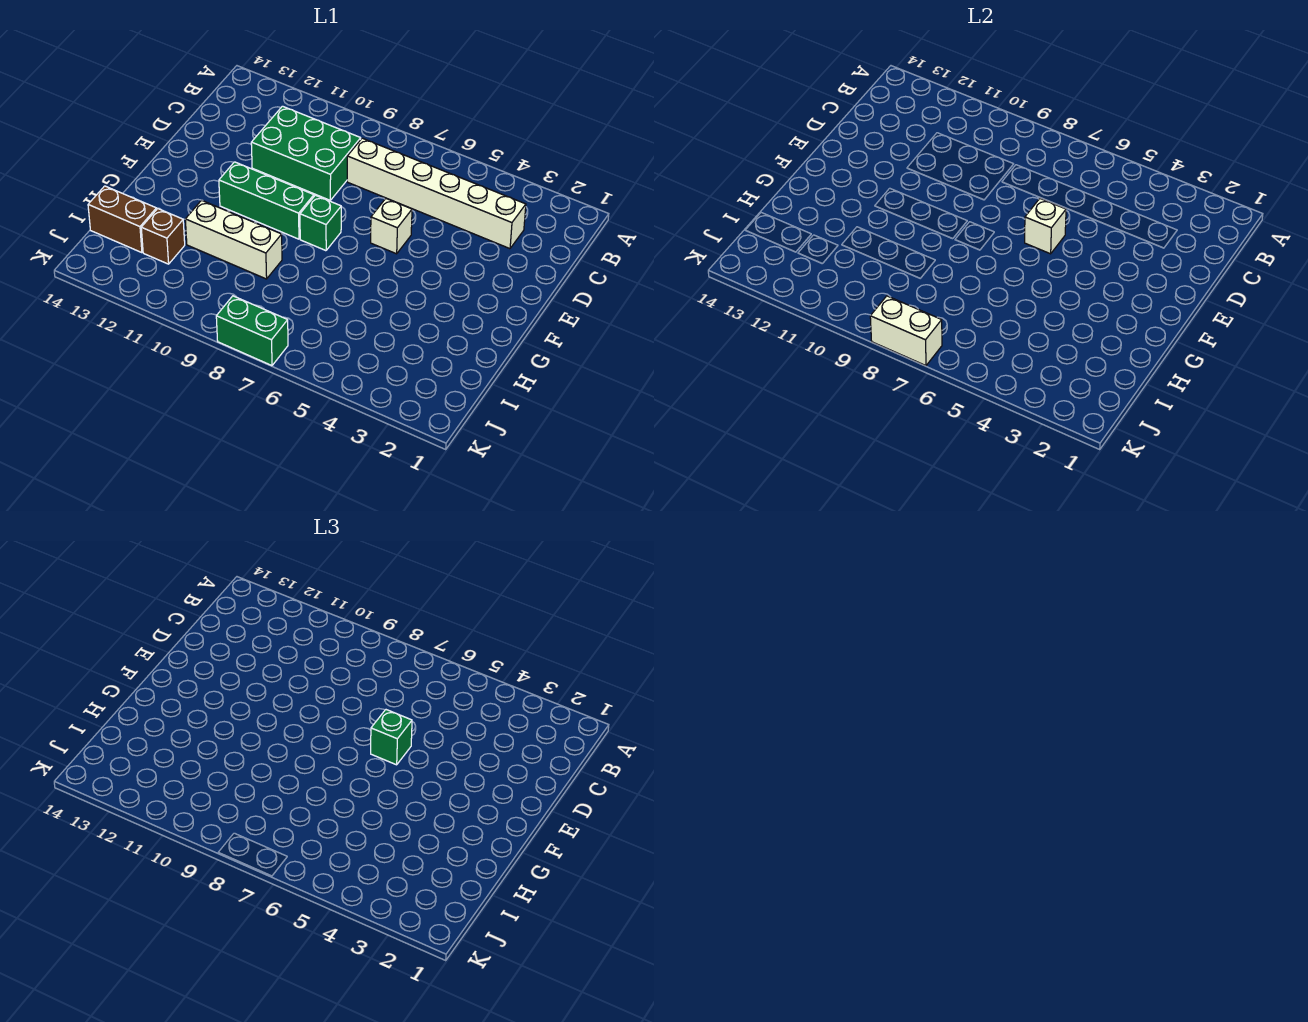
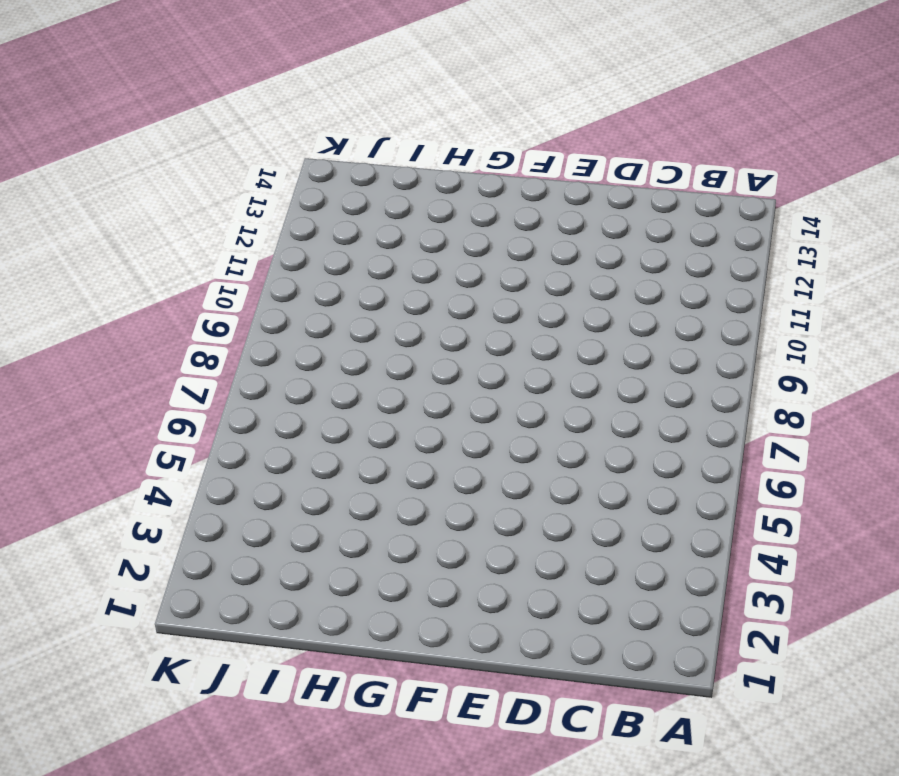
none -> white 1x6 brick [347,138,526,249]
none -> green 2x3 brick [251,106,361,200]
none -> white 1x1 brick [371,198,412,254]

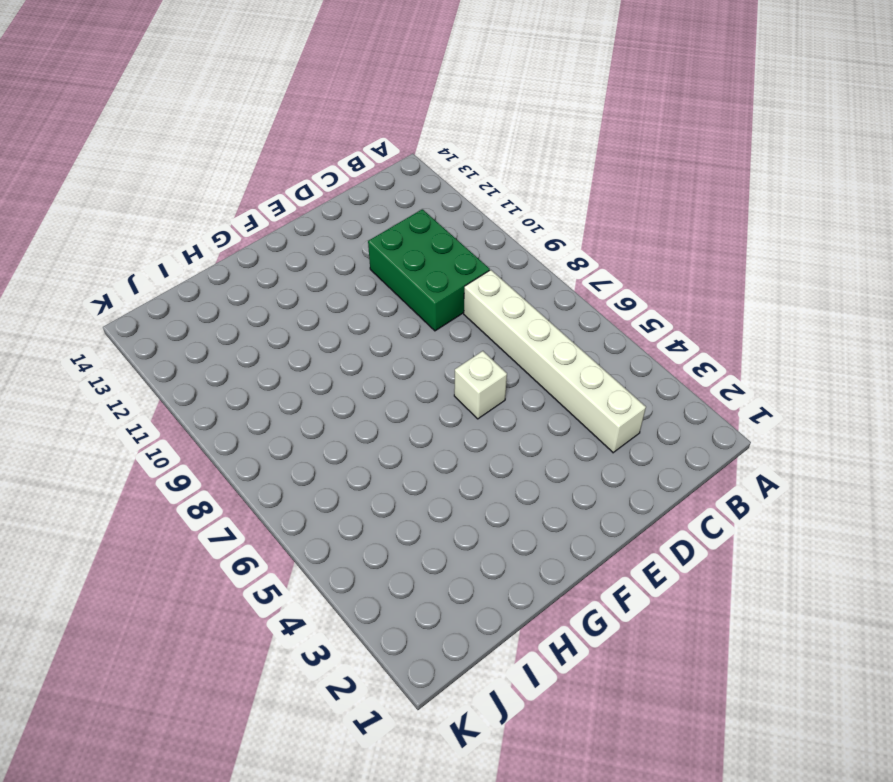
none -> green 1x1 brick [300,195,341,251]
none -> green 1x3 brick [219,162,314,239]
none -> white 1x3 brick [185,200,282,279]

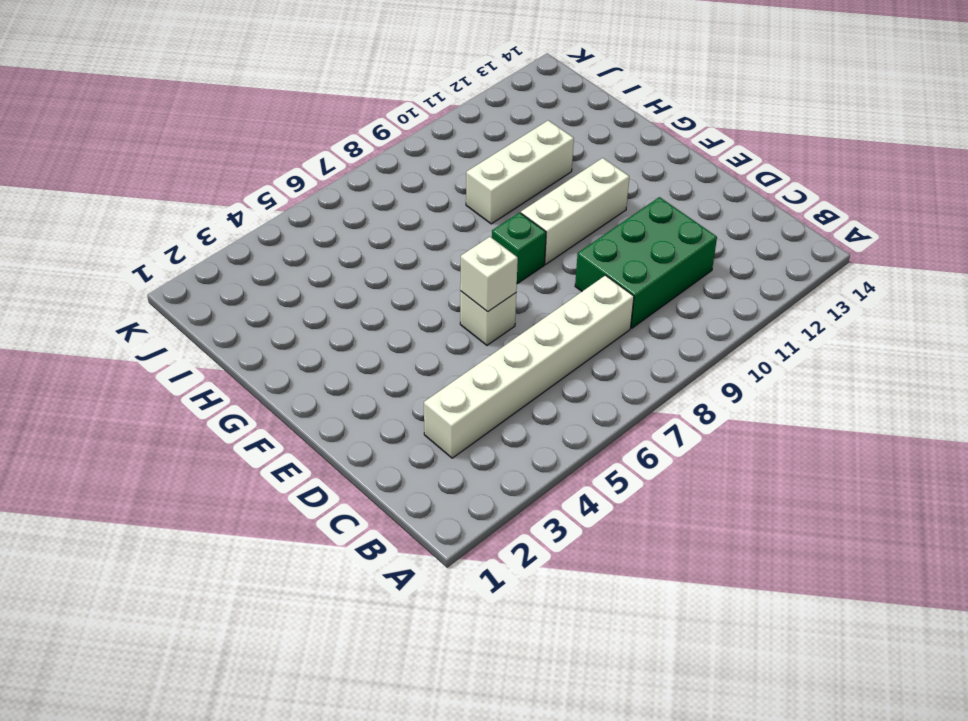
white 1x3 brick [521,158,629,264] -> green 1x3 brick [219,162,314,239]
none -> brown 1x1 brick [141,209,185,264]
none -> brown 1x2 brick [88,186,157,253]
none -> green 1x2 brick [216,296,288,366]

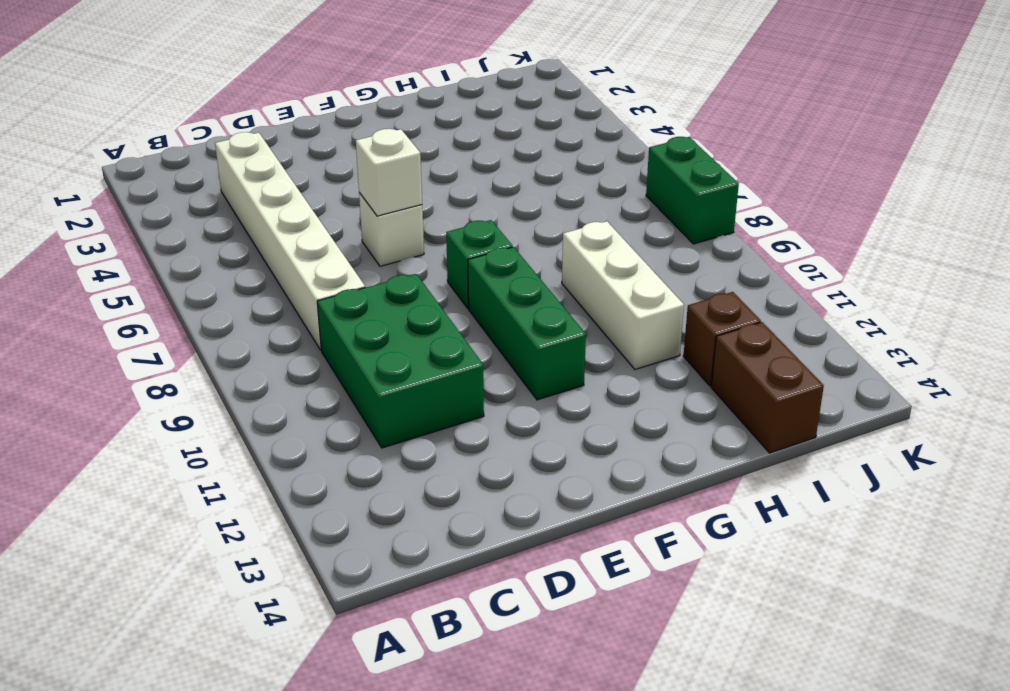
none -> white 1x2 brick [870,296,942,366]
none -> green 1x1 brick [371,710,412,765]

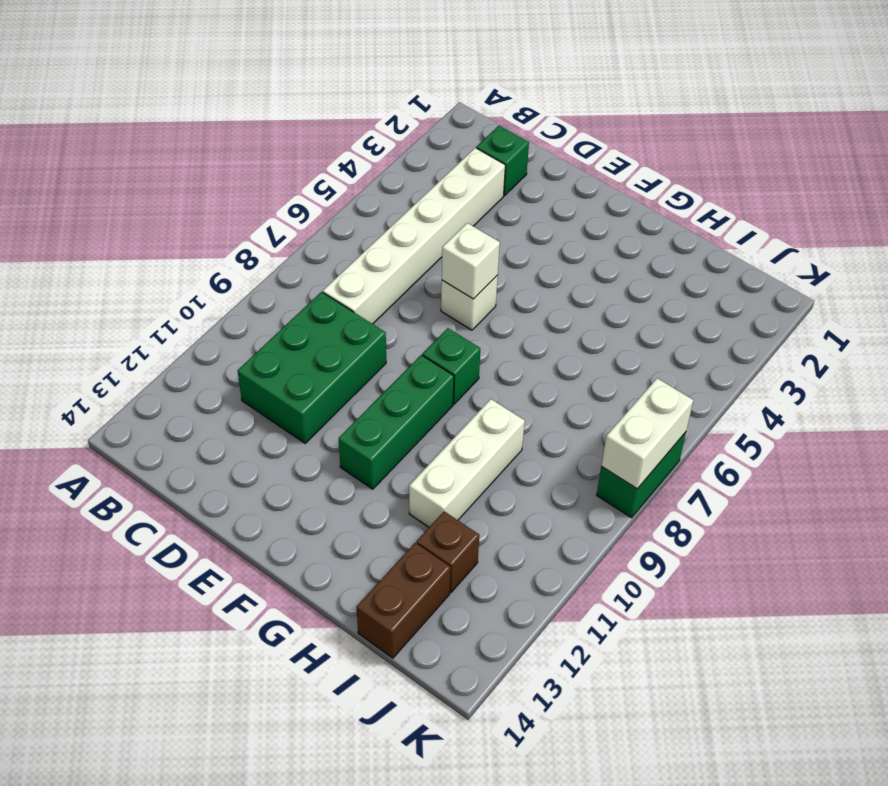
green 1x1 brick [476,126,529,196] -> green 1x1 brick moved to [371,710,412,765]

